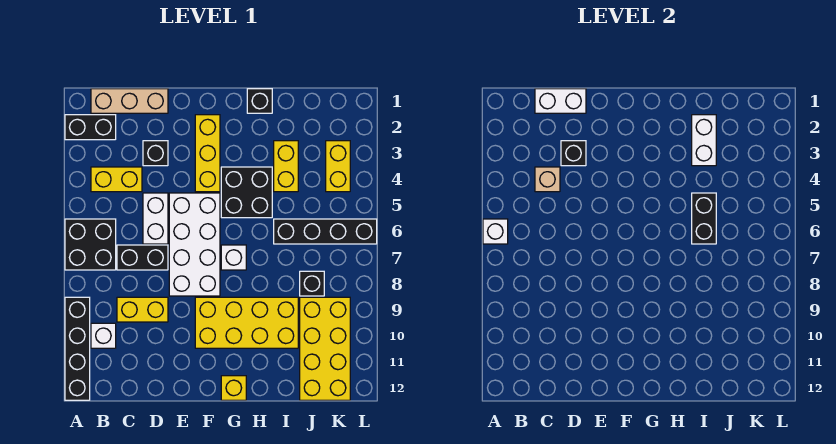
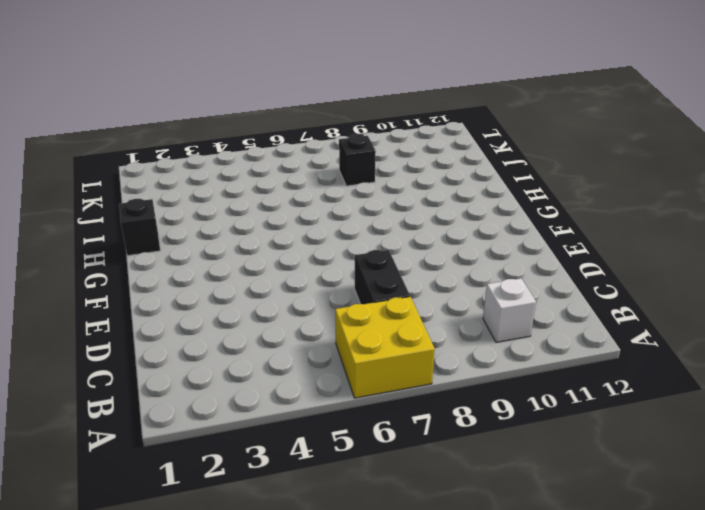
yellow 2x2 brick [335,297,435,398] -> black 2x2 brick [65,219,116,270]
none -> black 1x2 brick [65,115,116,140]
none -> black 1x4 brick [65,297,90,400]
none -> tan 1x3 brick [91,89,168,113]

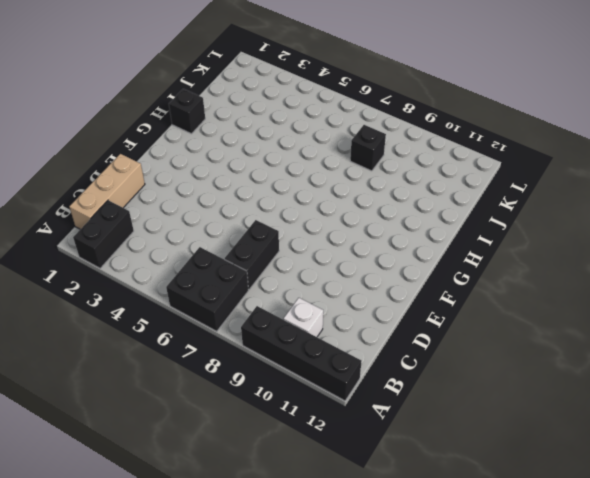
none -> yellow 1x2 brick [91,167,142,192]
none -> yellow 1x2 brick [117,297,168,322]
none -> black 1x1 brick [143,141,168,166]

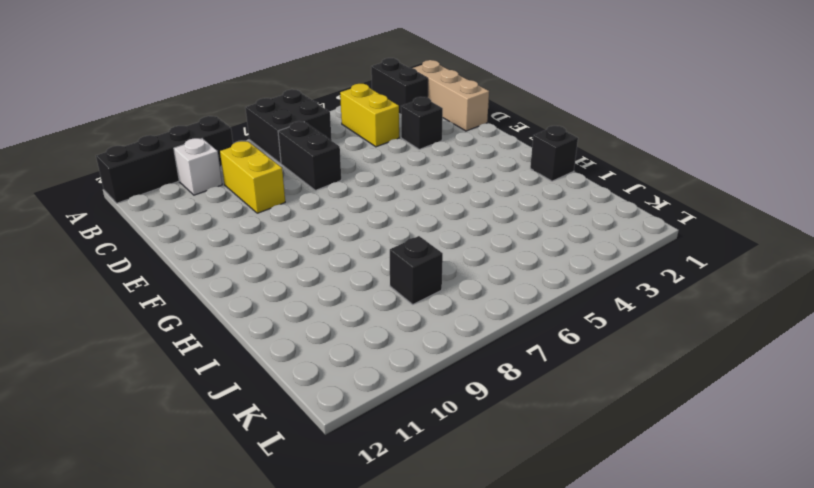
none -> white 1x2 brick [143,193,168,244]
none -> white 2x4 brick [169,193,220,296]
none -> yellow 1x3 brick [195,115,220,192]

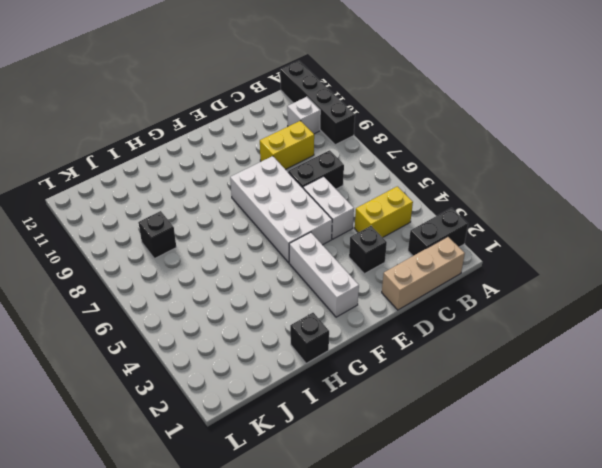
white 1x3 brick [289,232,359,317] -> yellow 1x3 brick [195,115,220,192]
none -> black 2x2 brick [65,219,116,270]
none -> yellow 2x4 brick [195,297,298,348]
none -> black 2x2 brick [221,167,272,218]

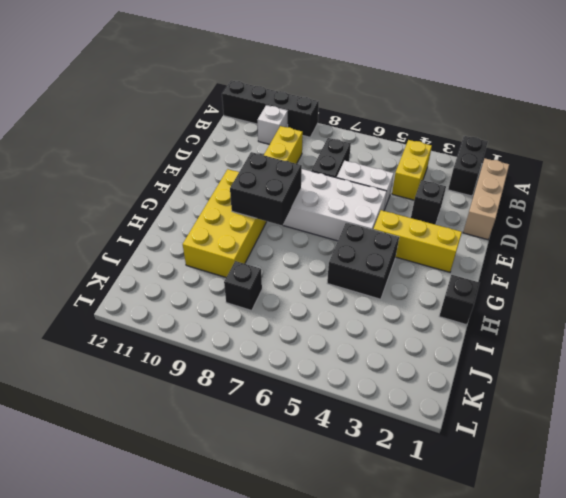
black 2x2 brick [230,152,302,226] -> black 2x2 brick moved to [65,219,116,270]
none -> white 1x1 brick [221,245,246,270]
none -> yellow 1x1 brick [221,376,246,400]
none -> yellow 1x2 brick [274,141,298,192]

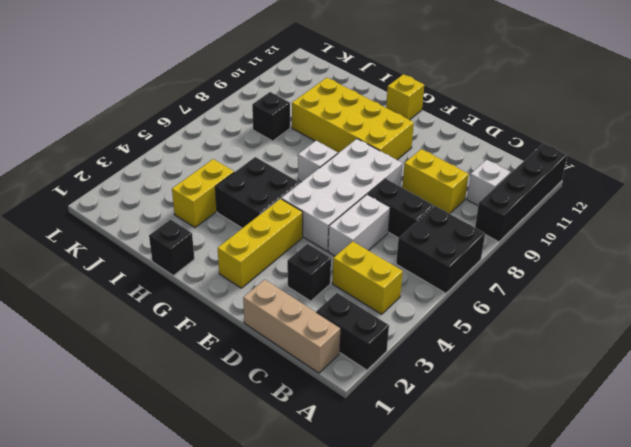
none -> black 1x4 brick [274,219,377,244]
none -> yellow 2x4 brick [300,297,350,400]
none -> yellow 1x2 brick [326,141,350,192]

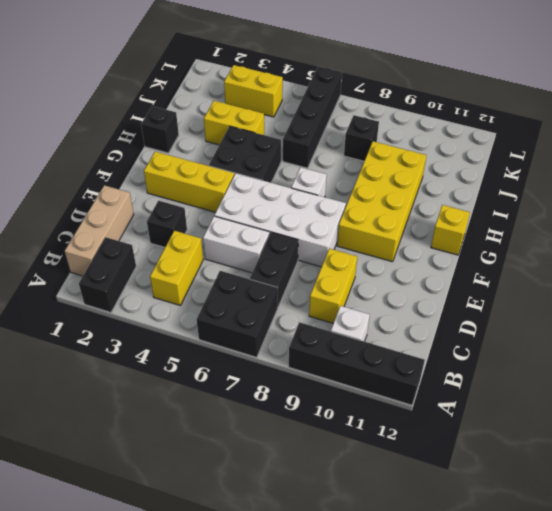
none -> yellow 2x4 brick [300,297,350,400]
none -> white 1x1 brick [483,219,508,244]
none -> white 1x2 brick [535,89,586,113]

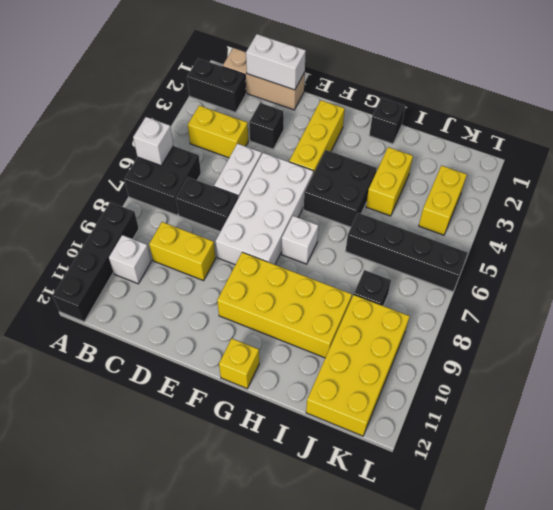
none -> tan 1x1 brick [535,167,560,192]
none -> black 1x1 brick [561,141,586,166]
none -> white 1x2 brick [692,115,716,166]

